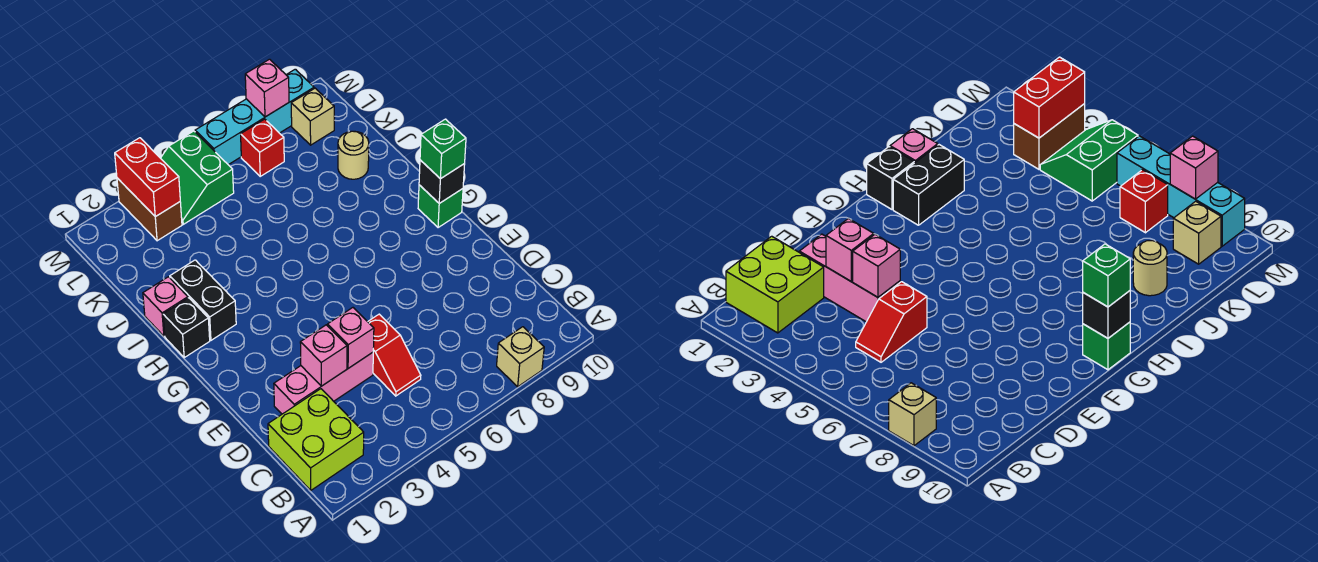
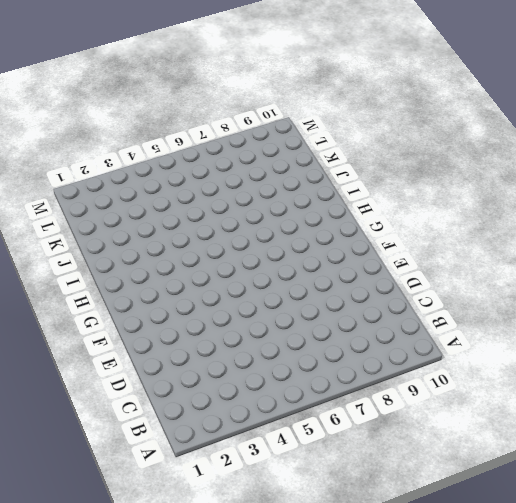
none -> tan 1x1 brick [497,327,544,387]
none -> lime 2x2 brick [268,389,364,490]
none -> red 1x2 slope [368,314,421,396]

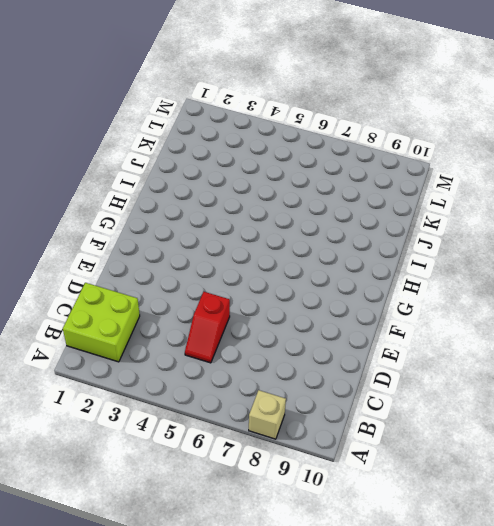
none -> pink 1x3 brick [274,352,373,414]
none -> green 1x1 brick [418,185,463,228]
none -> black 1x1 brick [163,298,210,357]

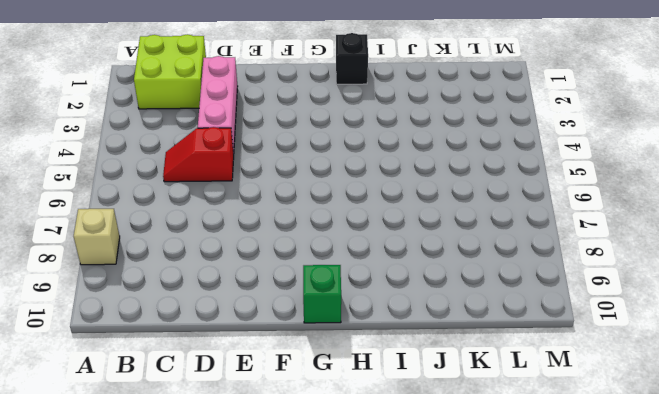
none -> black 1x2 brick [170,260,236,340]
none -> pink 1x1 brick [143,277,188,336]
none -> tan 1x1 round brick [338,131,369,179]

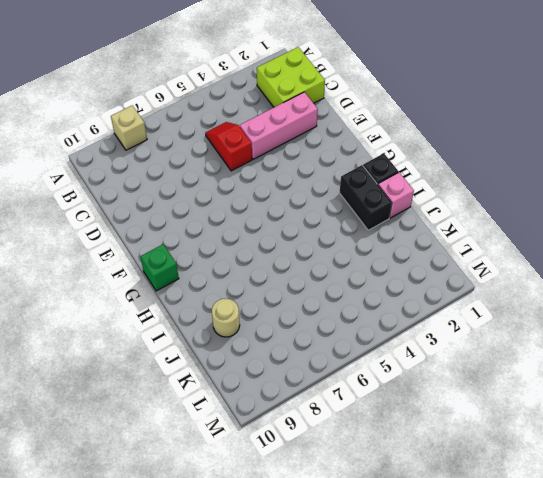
none -> brown 1x2 brick [117,178,182,241]
none -> green 2x2 slope [161,131,234,224]
none -> red 1x1 brick [241,119,284,176]

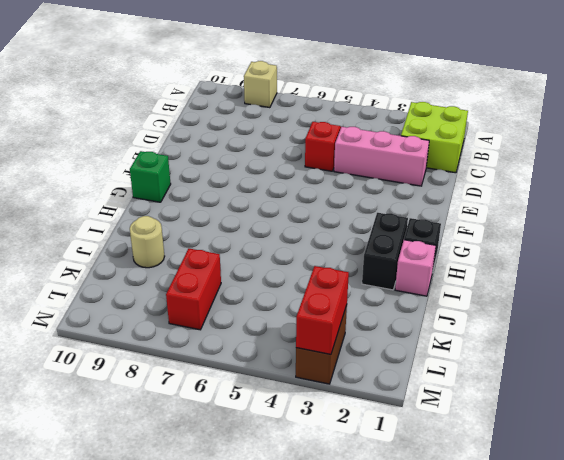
red 1x2 brick [166,249,221,330] -> red 1x1 brick [241,119,284,176]
none -> green 2x2 slope [161,131,234,224]
none -> tan 1x1 brick [291,88,334,145]
none -> cyan 1x4 brick [195,69,314,165]

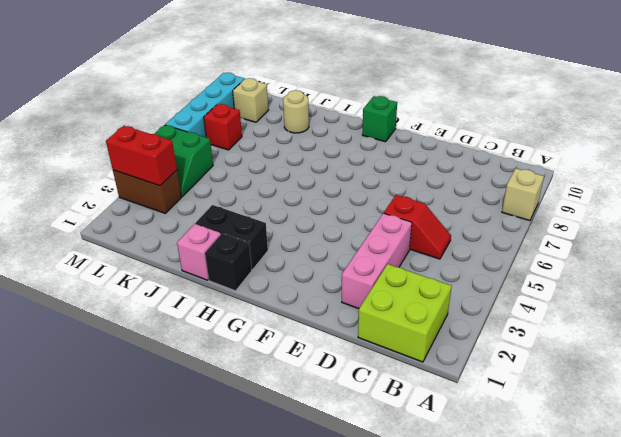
none -> pink 1x1 brick [300,325,347,386]
none -> pink 1x1 brick [328,308,374,368]
none -> black 1x1 brick [419,160,465,203]

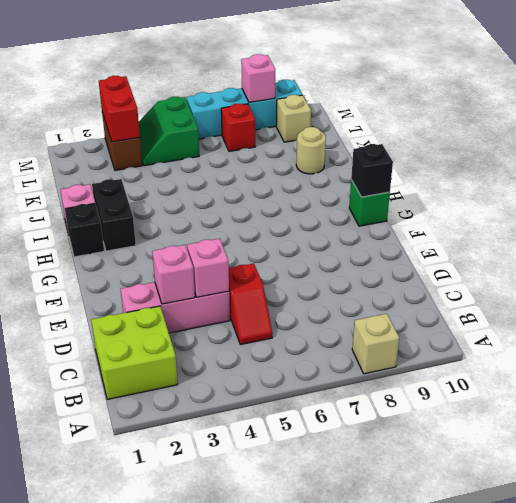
none -> green 1x1 brick [420,119,466,179]

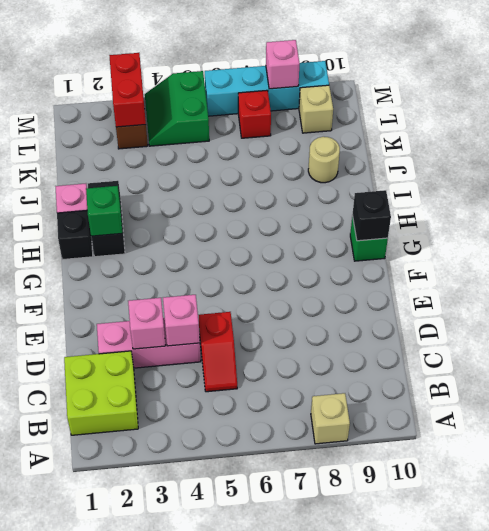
green 1x1 brick [86,186,122,236] -> green 1x1 brick moved to [420,119,466,179]

